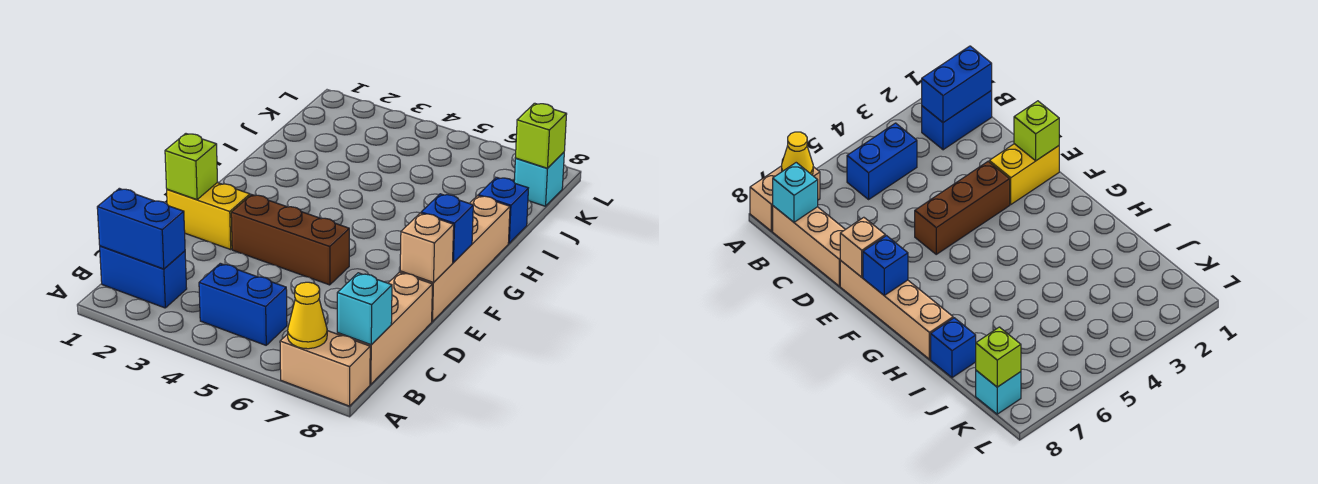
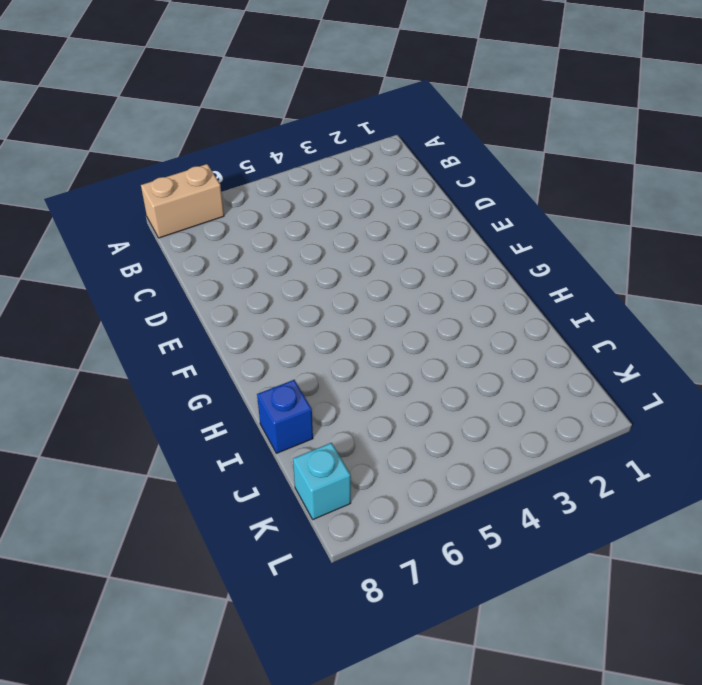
none -> blue 1x2 brick [100,246,187,308]
none -> blue 1x2 brick [199,263,287,345]
none -> tan 1x3 brick [337,272,433,384]

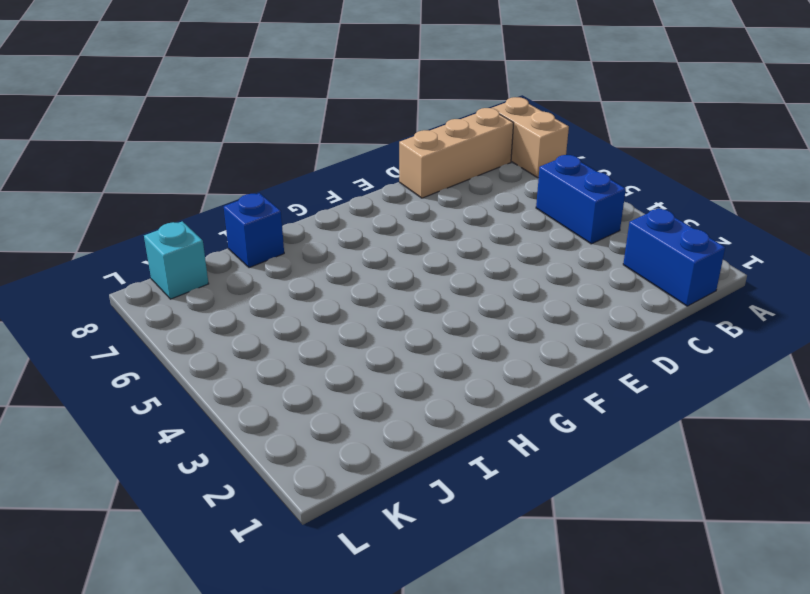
none -> yellow 1x2 brick [167,183,250,249]
none -> brown 1x3 brick [231,195,349,285]
none -> tan 1x4 brick [400,196,510,322]

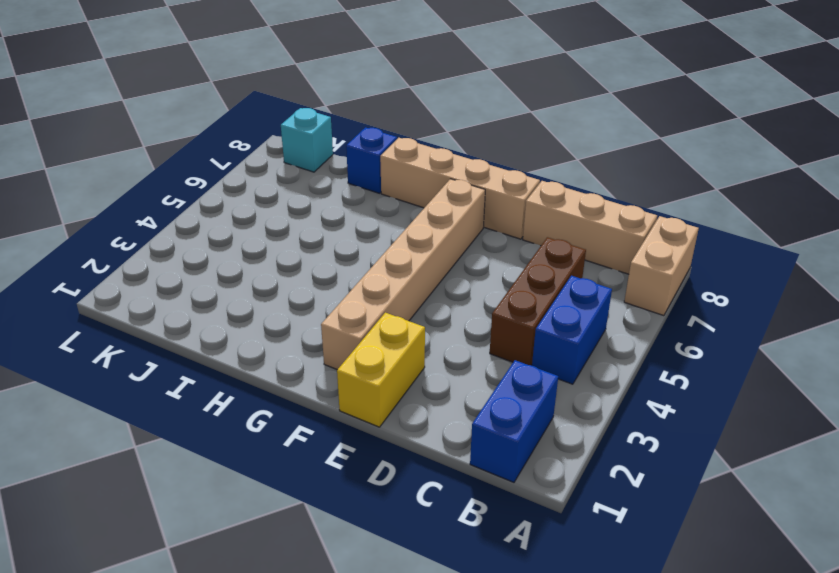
brown 1x3 brick [490,237,586,365] -> brown 1x3 brick moved to [231,195,349,285]
tan 1x6 brick [321,179,485,370] -> none
none -> yellow 1x1 cone [288,282,327,349]
none -> blue 1x2 brick [97,188,185,269]
none -> cyan 1x1 brick [337,273,392,345]

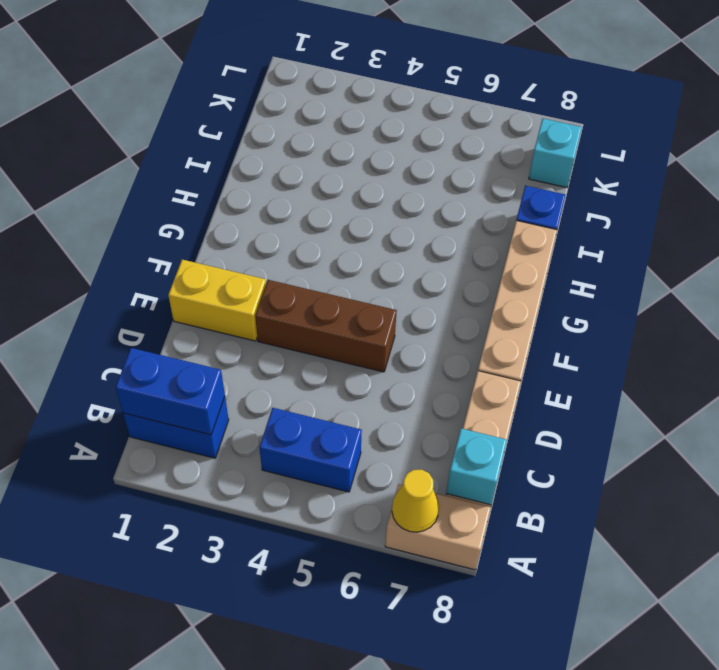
none -> lime 1x1 brick [165,134,217,200]
none -> tan 1x1 brick [400,213,454,282]
none -> blue 1x1 brick [421,194,473,263]

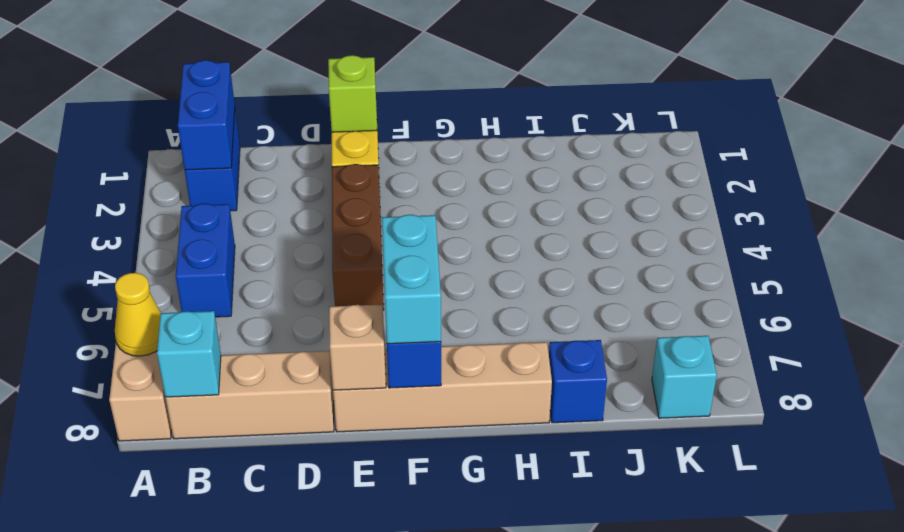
cyan 1x2 brick [382,215,441,344] -> none
none -> lime 1x1 brick [515,103,567,168]

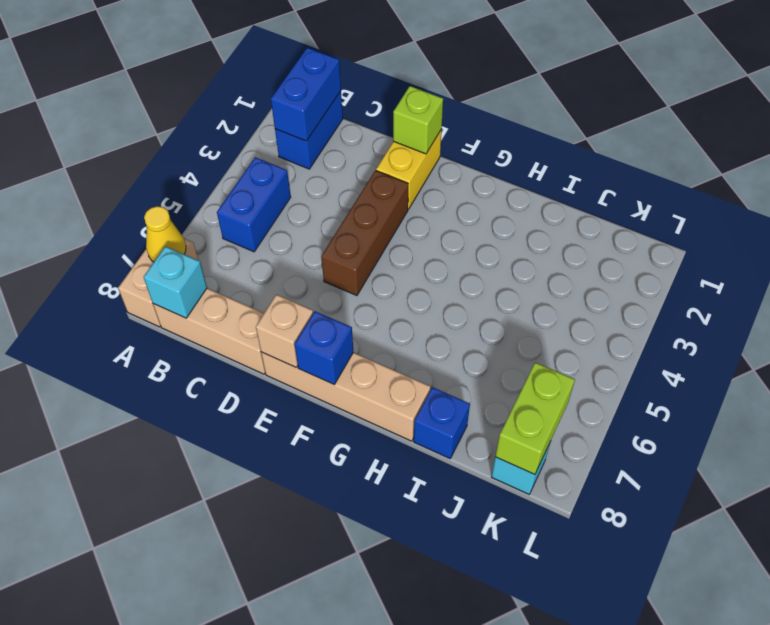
lime 1x2 brick [495,362,575,475] -> lime 1x1 brick [515,103,567,168]

